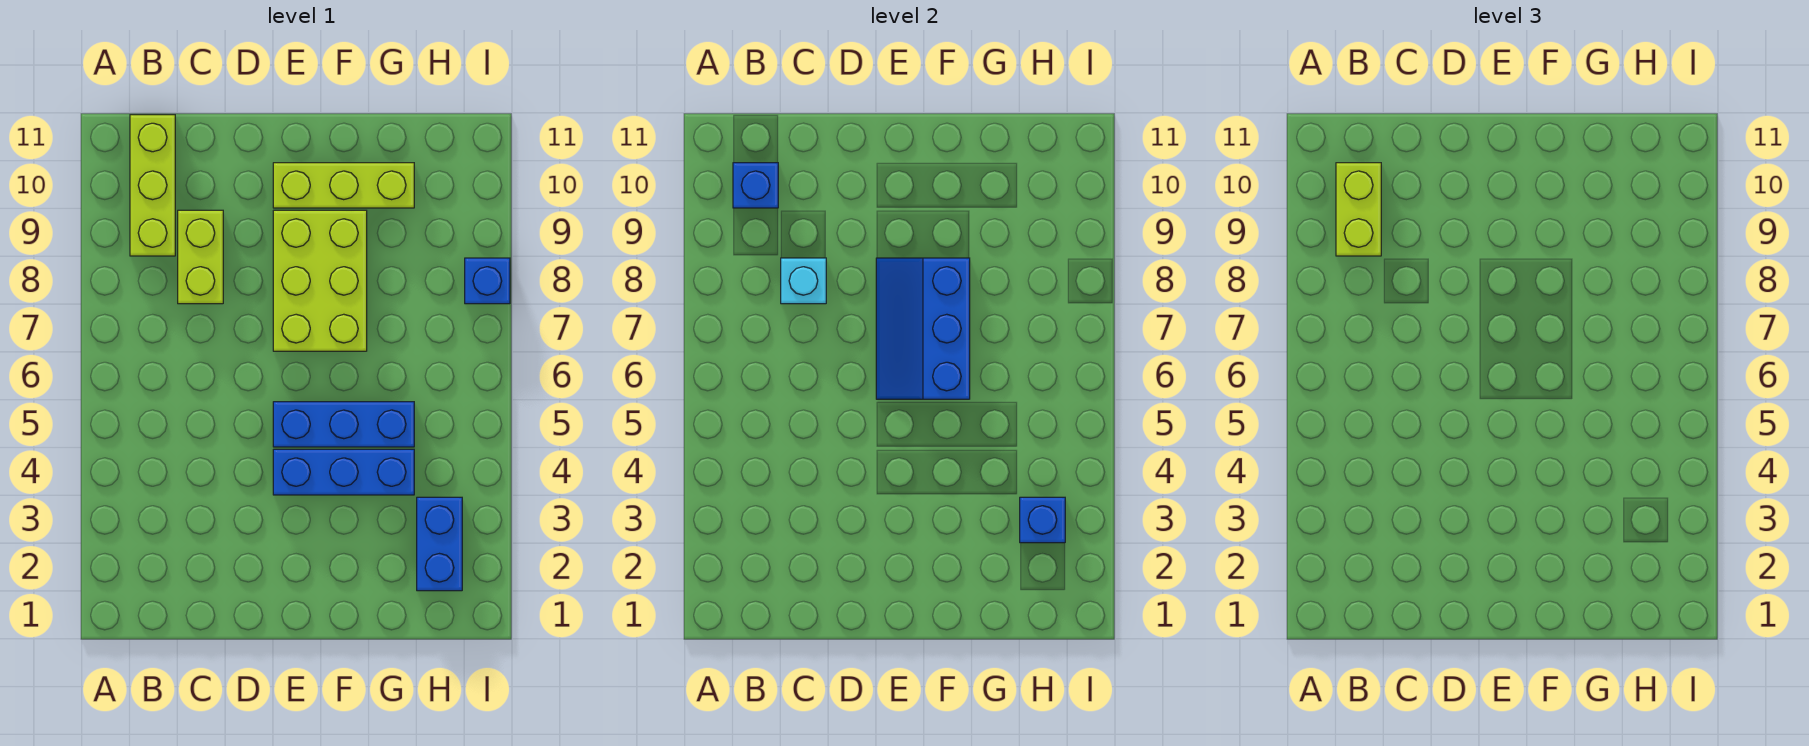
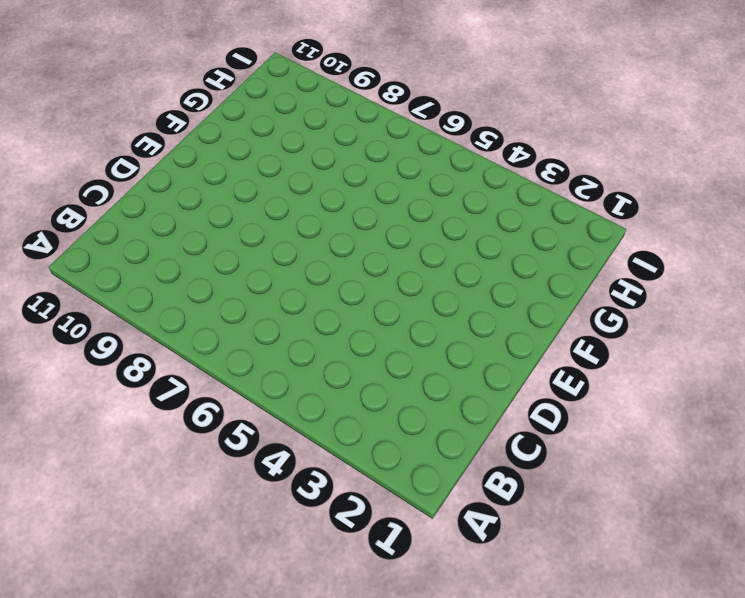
none -> lime 1x3 brick [130,115,175,256]
none -> lime 1x2 brick [178,210,223,304]
none -> blue 1x3 brick [273,449,414,495]

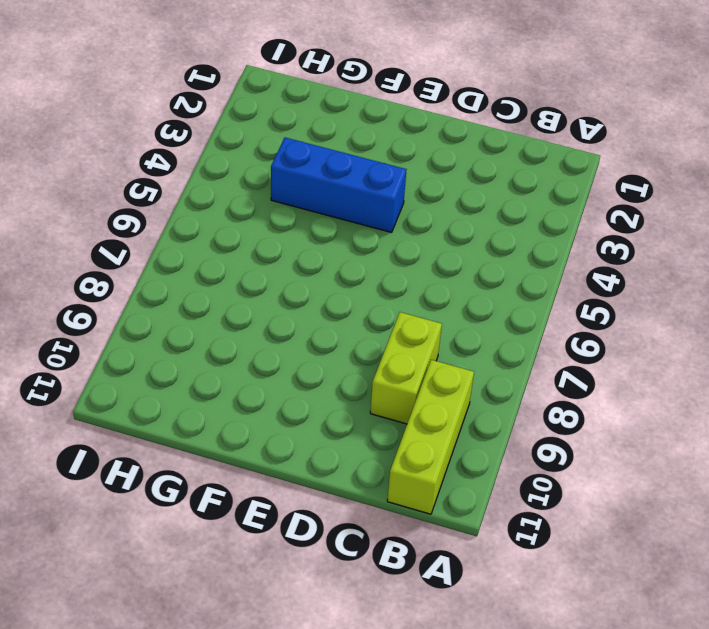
none -> blue 1x3 brick [273,402,414,447]
none -> lime 2x3 brick [273,210,367,351]
none -> lime 1x3 brick [273,163,414,208]

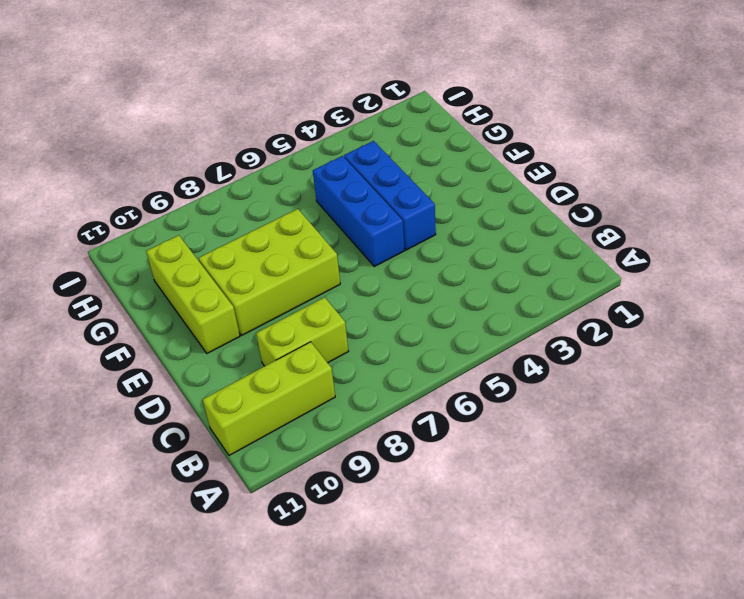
none -> blue 1x2 brick [417,497,462,591]
none -> blue 1x1 brick [465,258,510,304]
none -> blue 1x1 brick [733,163,778,208]

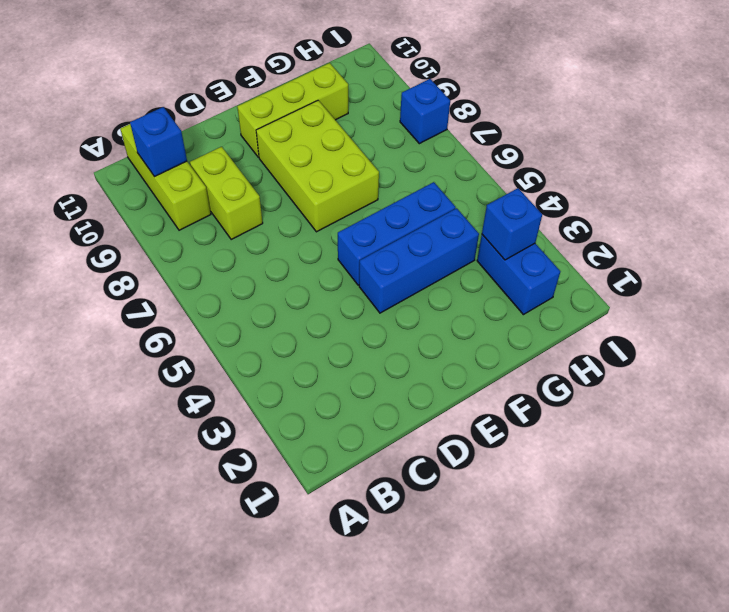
none -> cyan 1x1 brick [781,258,826,304]
none -> blue 2x3 slope [876,258,970,399]
none -> lime 1x2 brick [1336,163,1381,256]

